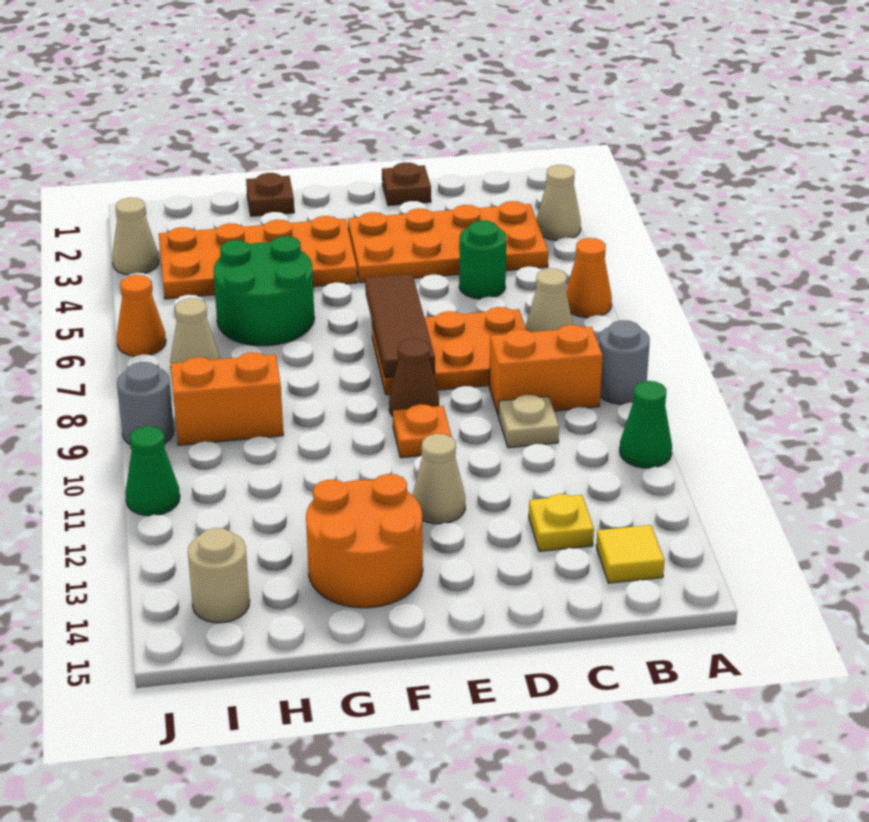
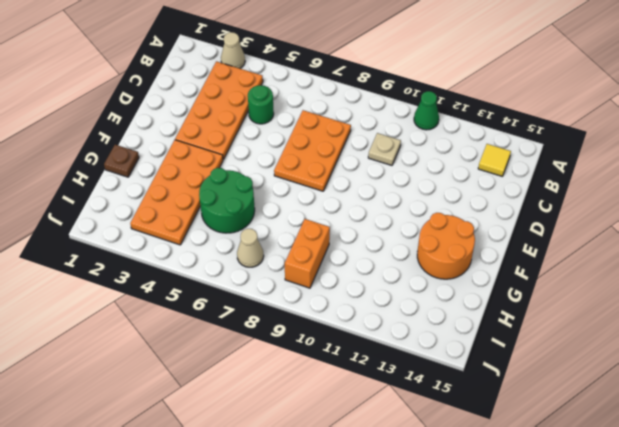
none -> orange 1x1 cone [566,238,612,318]
none -> grey 1x1 round brick [599,320,650,404]
none -> tan 1x1 cone [526,269,573,332]

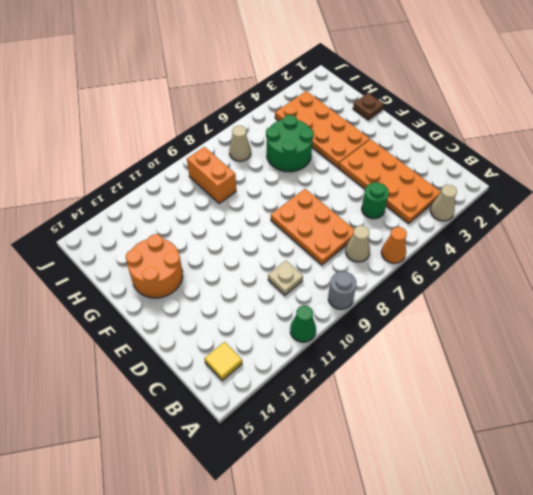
none -> orange 1x2 brick [489,325,603,416]
none -> yellow 1x1 plate [529,494,594,551]
none -> brown 1x1 plate [382,162,431,206]

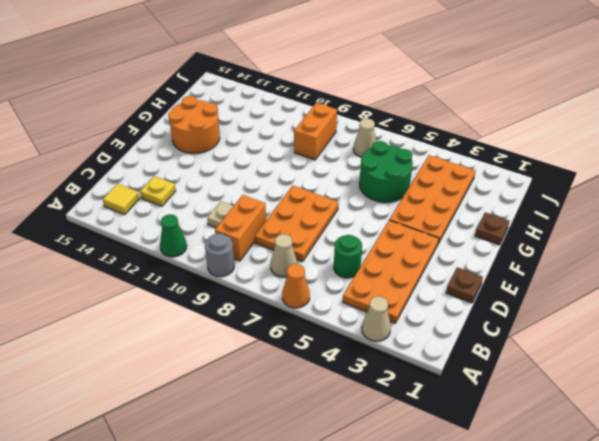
none -> brown 1x1 cone [389,338,439,416]
none -> orange 1x1 plate [393,404,452,458]
none -> tan 1x1 cone [412,434,465,524]

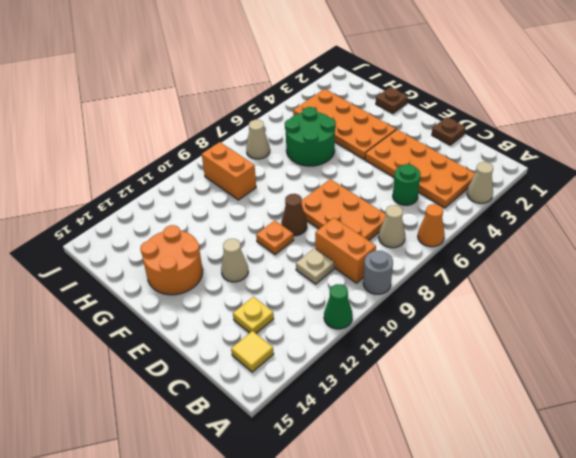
none -> tan 1x1 round brick [188,528,250,623]
none -> tan 1x1 cone [112,198,159,275]
none -> orange 1x1 cone [117,275,166,356]

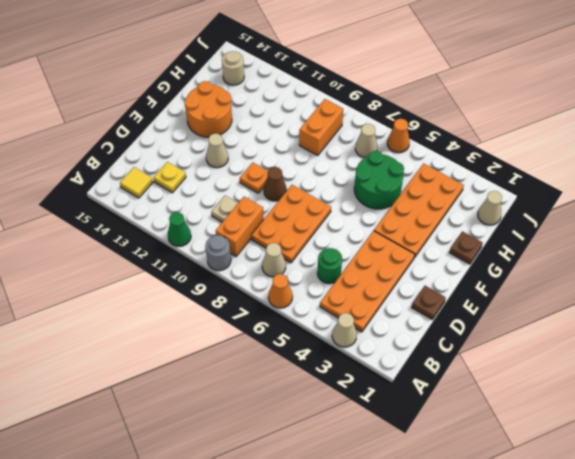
tan 1x1 cone [478,191,502,225] -> tan 1x1 cone moved to [112,198,159,275]
none -> grey 1x1 round brick [117,362,174,444]
none -> green 1x1 cone [125,426,180,516]
none -> brown 1x3 tile [365,274,435,378]

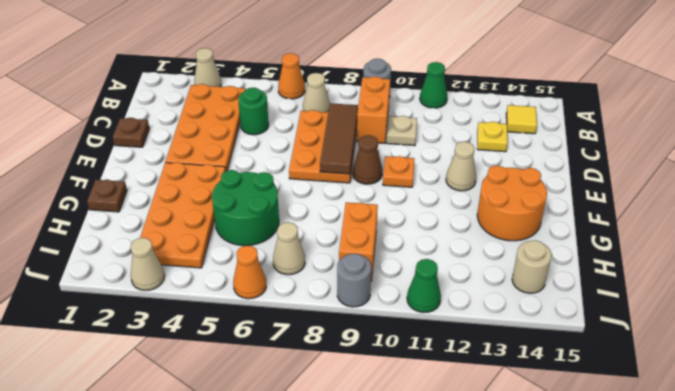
brown 1x3 tile [320,103,358,174] -> brown 1x3 tile turned to [365,274,435,378]

